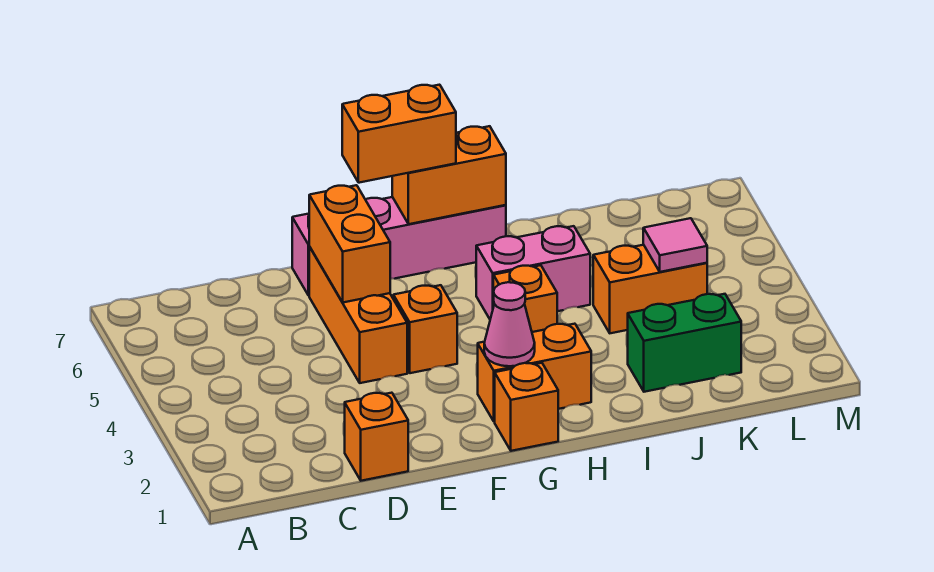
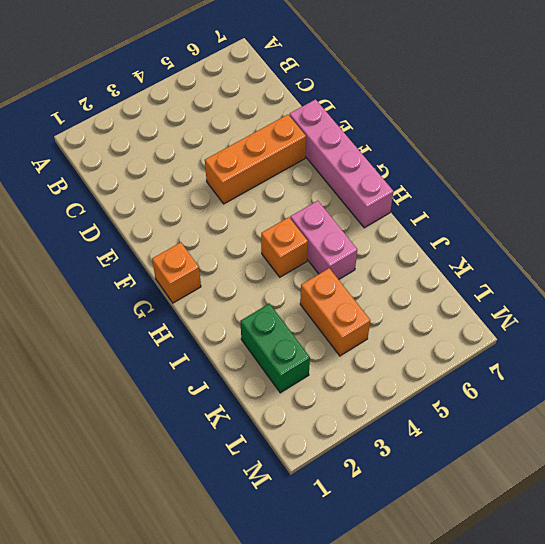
none -> orange 1x1 brick [345,393,408,481]
none -> orange 1x1 brick [393,285,457,373]
none -> orange 1x2 brick [478,324,591,422]

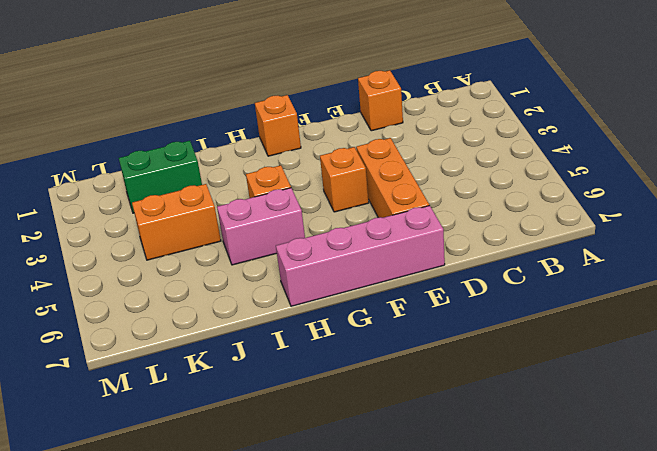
none -> orange 1x2 brick [478,324,591,422]
none -> orange 1x2 brick [309,185,390,302]
none -> pink 1x1 cone [484,282,535,366]

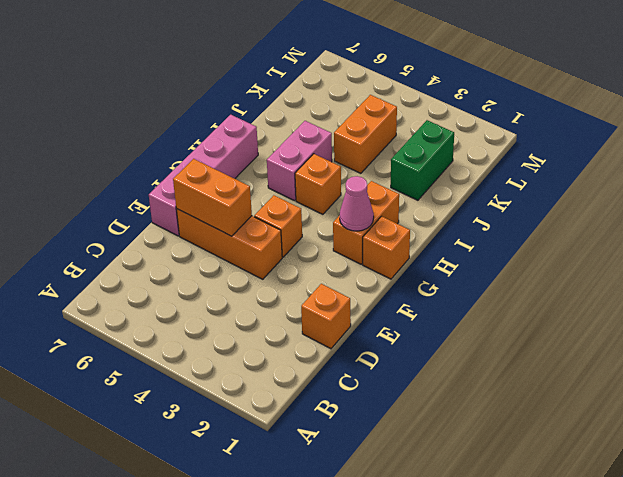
none -> orange 1x2 brick [392,126,506,224]
none -> pink 1x1 tile [643,218,707,272]
none -> orange 1x2 brick [342,85,456,183]

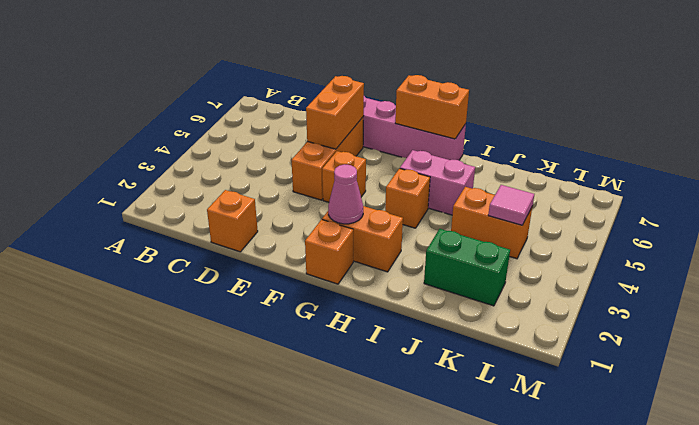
none -> orange 1x2 brick [342,85,456,183]

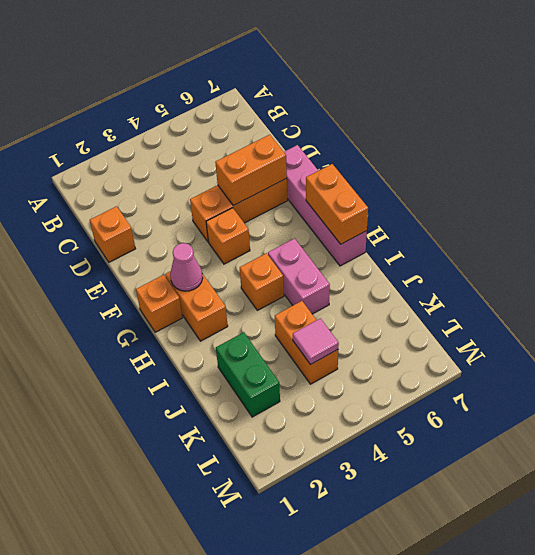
none -> orange 1x2 brick [342,85,456,183]

